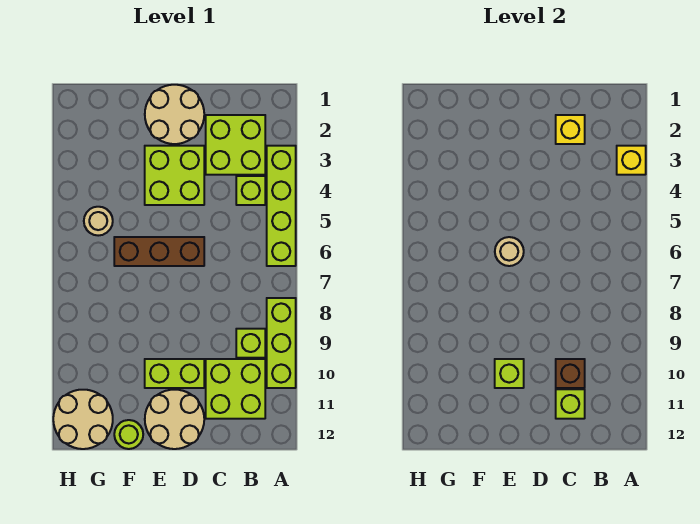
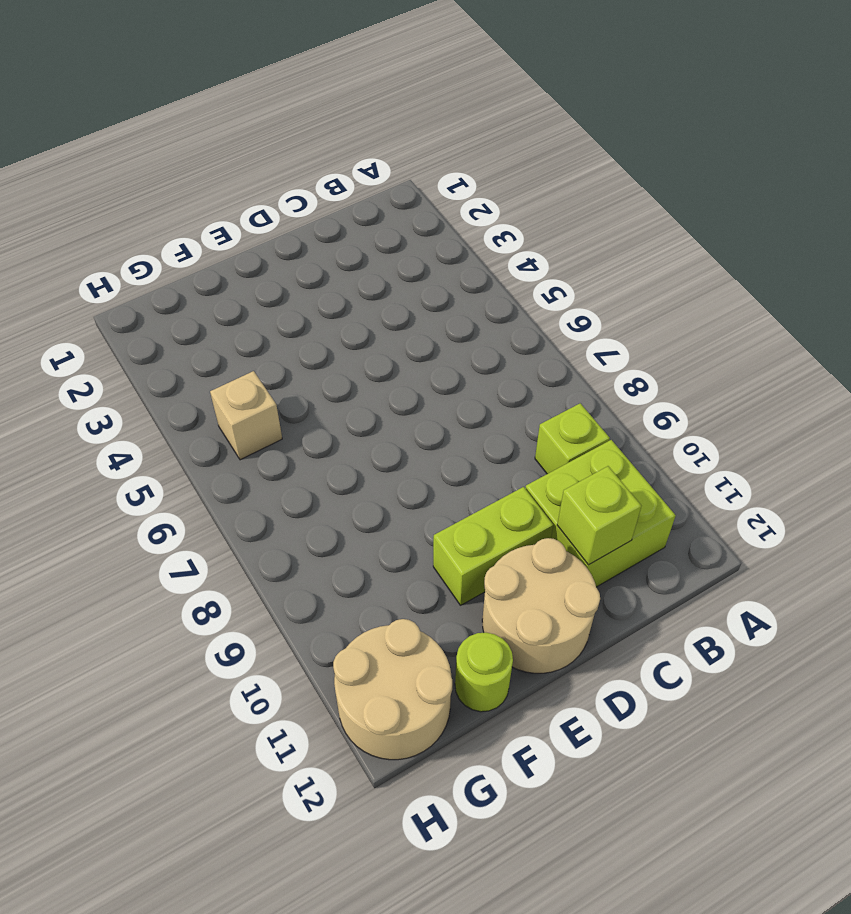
tan 1x1 brick [210,371,282,460] -> tan 1x1 round brick [84,207,113,236]
none -> lime 1x4 brick [267,146,296,266]
none -> lime 1x3 brick [267,298,296,388]
none -> lime 2x2 brick [206,115,265,175]

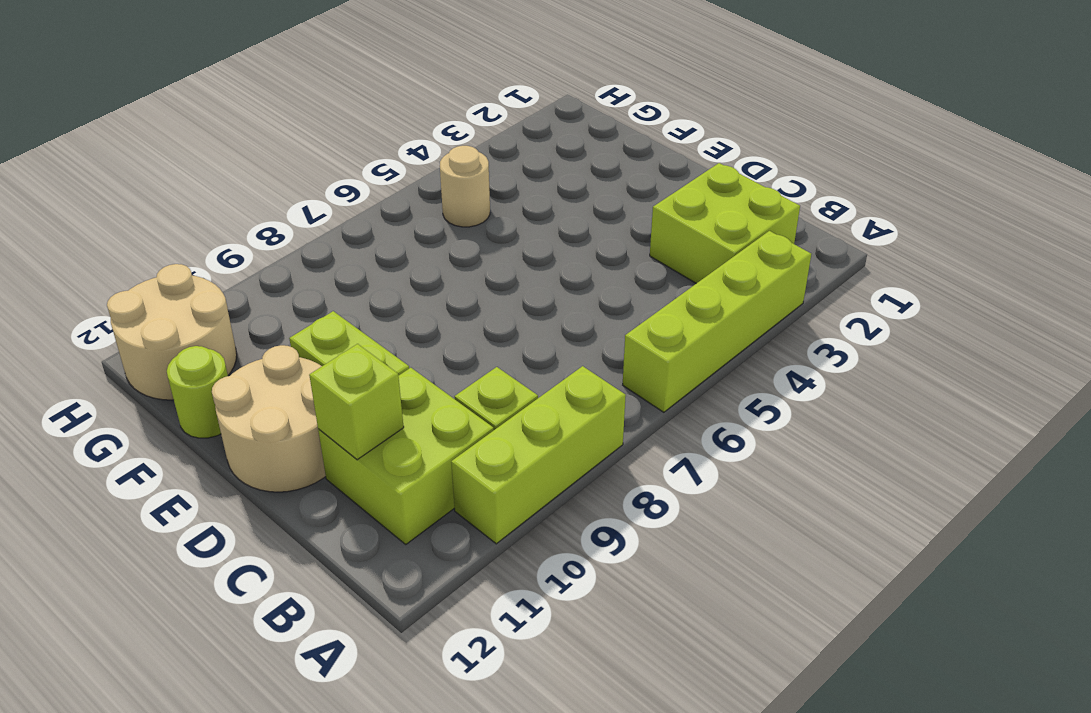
none -> lime 1x1 brick [236,176,265,205]
none -> tan 2x2 round brick [145,85,204,144]
none -> lime 2x2 brick [145,146,204,205]

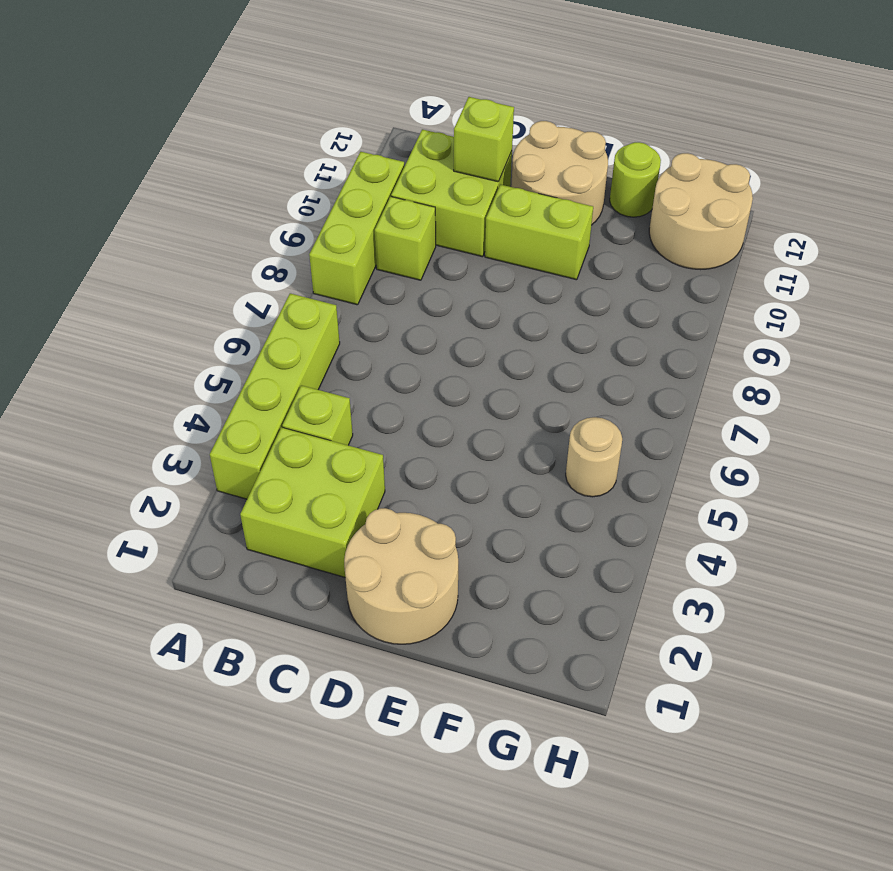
none -> lime 2x2 brick [145,146,204,205]
none -> brown 1x3 brick [114,237,204,266]
none -> yellow 1x1 brick [617,146,646,175]

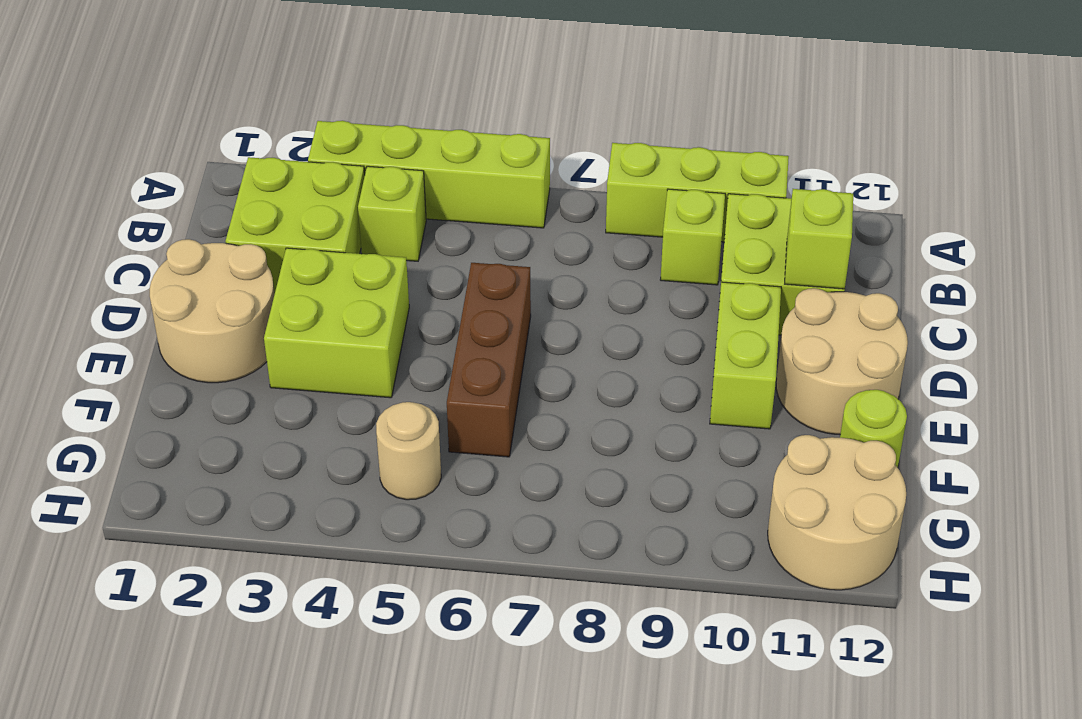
none -> yellow 1x1 brick [617,146,646,175]
none -> yellow 1x1 brick [556,115,585,144]
none -> brown 1x1 brick [556,359,585,388]

